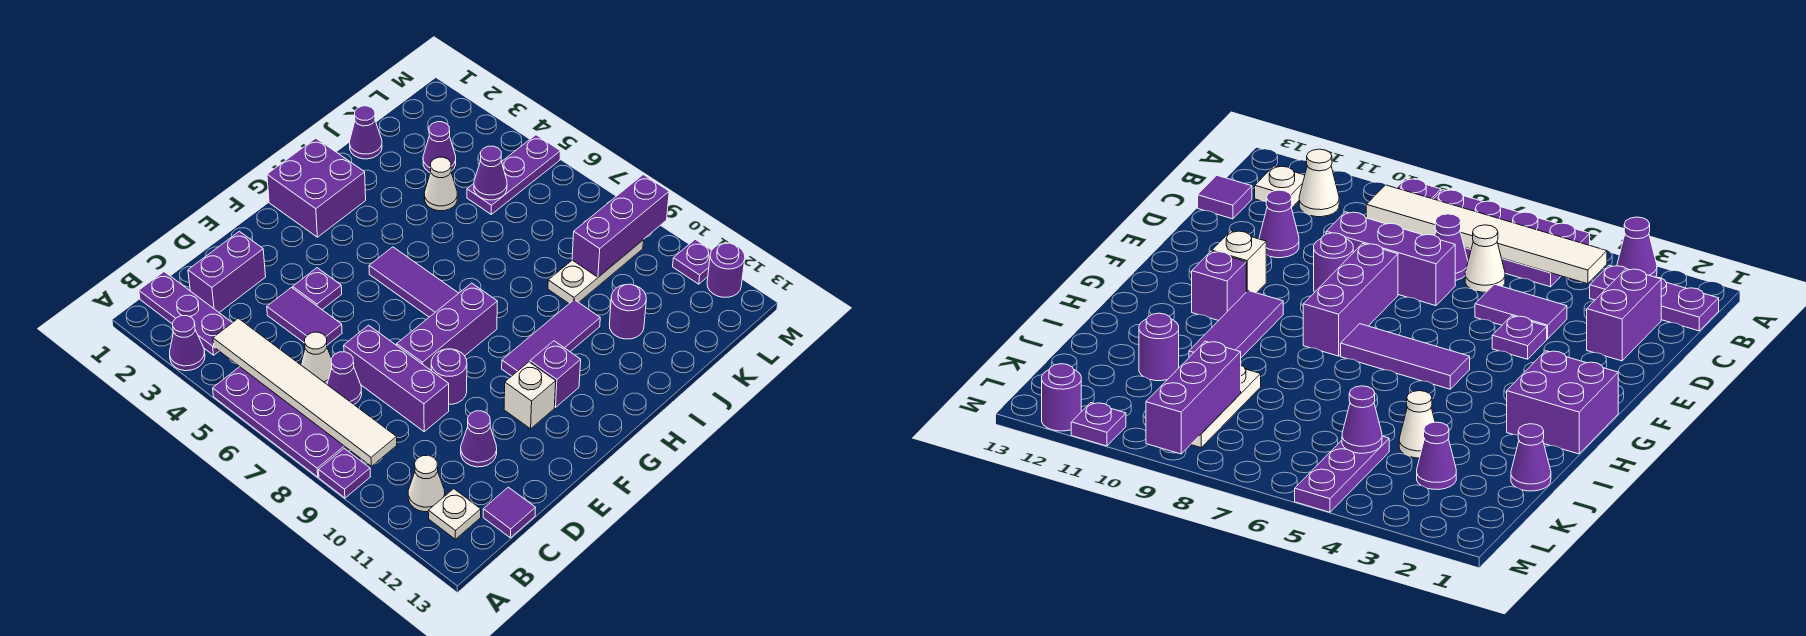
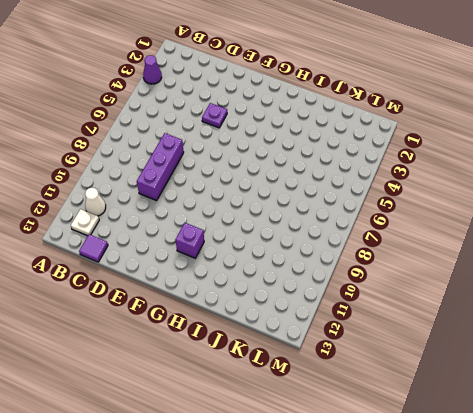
none -> purple 2x4 plate [213,367,350,477]
none -> purple 1x1 plate [319,448,370,498]
none -> purple 1x3 plate [139,272,232,355]
none -> purple 1x2 brick [188,231,266,312]

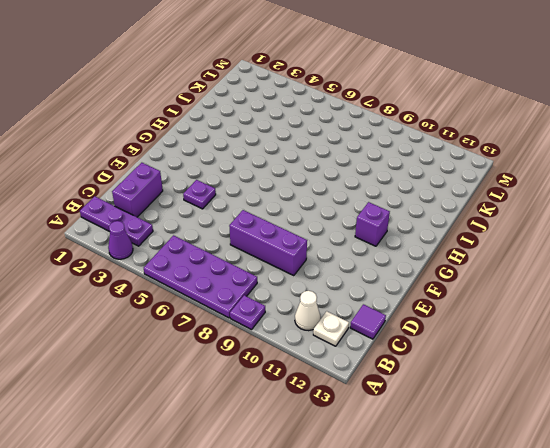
none -> white 1x1 cone [301,332,332,384]
none -> purple 1x1 cone [327,352,362,404]
none -> purple 1x2 tile [267,288,342,345]
none -> purple 1x1 cone [461,411,497,467]

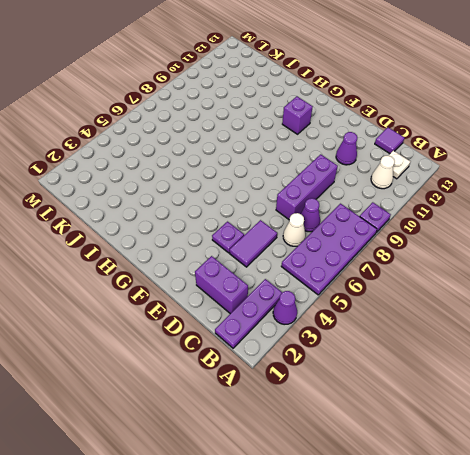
none -> purple 1x3 brick [397,283,497,370]
none -> purple 1x1 round brick [431,349,467,404]
none -> white 1x1 brick [504,362,556,429]
none -> purple 2x2 brick [267,138,366,237]

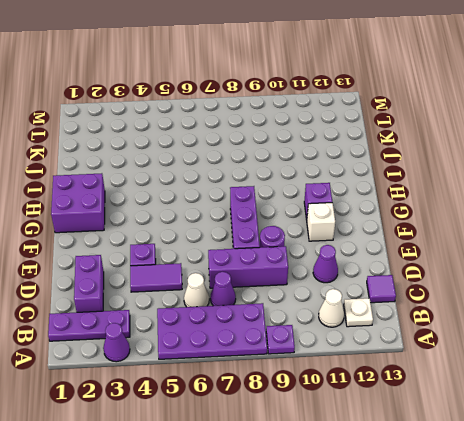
none -> purple 1x3 tile [369,247,459,317]
none -> purple 1x3 tile [502,300,600,376]
none -> purple 1x1 cone [350,106,382,159]
none -> white 1x1 cone [424,157,457,211]

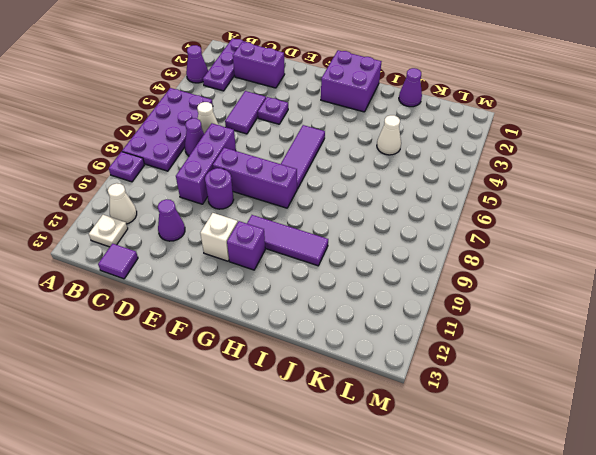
none -> white 1x3 plate [548,240,644,303]
none -> purple 1x1 round brick [609,284,646,339]
none -> purple 1x1 cone [423,122,456,172]
none -> purple 1x3 plate [467,135,561,214]

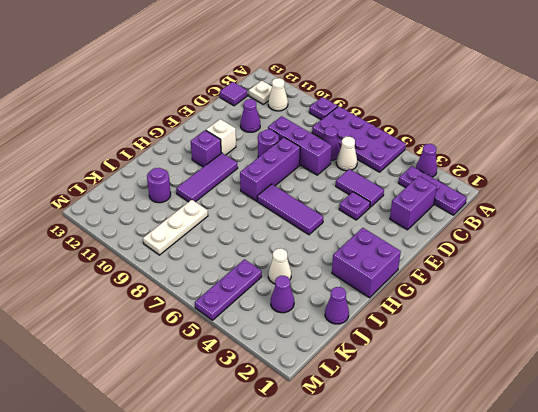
none -> purple 1x1 plate [673,239,712,284]
none -> purple 1x1 round brick [707,243,745,297]
none -> white 1x6 tile [213,318,397,466]
none -> purple 1x1 cone [474,146,507,200]

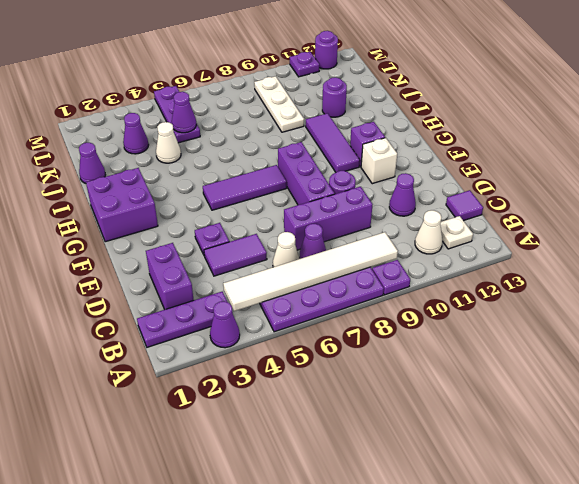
none -> purple 1x3 brick [572,175,669,277]

